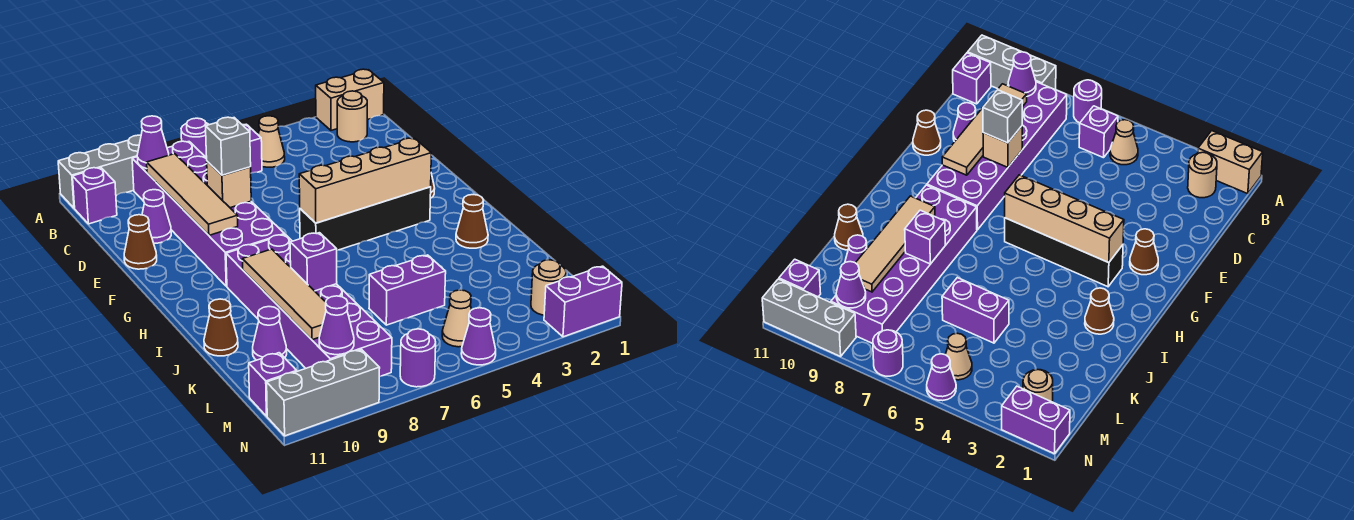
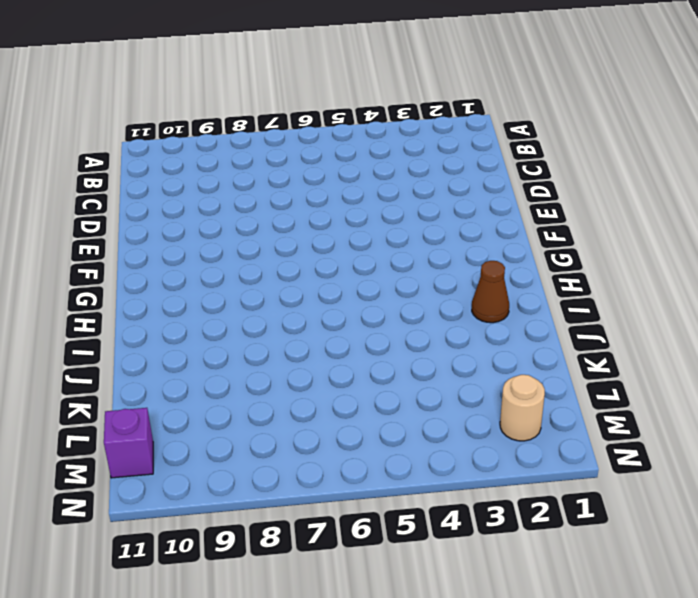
none -> tan 1x2 brick [316,69,384,130]
none -> purple 1x1 round brick [181,118,209,158]
none -> grey 1x3 brick [58,135,141,208]
none -> tan 1x1 round brick [337,91,367,142]

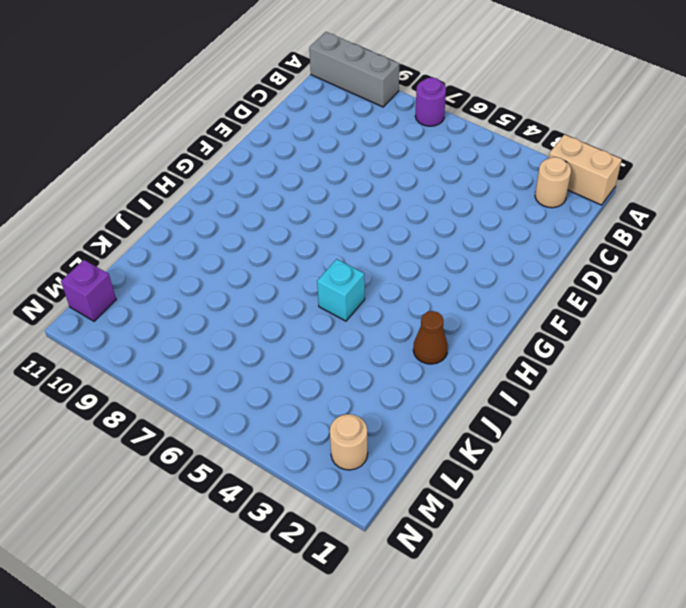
cyan 1x1 brick [317,259,365,321] -> none
none -> tan 1x1 cone [258,116,285,167]
none -> purple 1x1 brick [243,124,262,173]
none -> purple 2x6 brick [132,141,285,286]
none -> purple 1x1 brick [73,168,117,224]

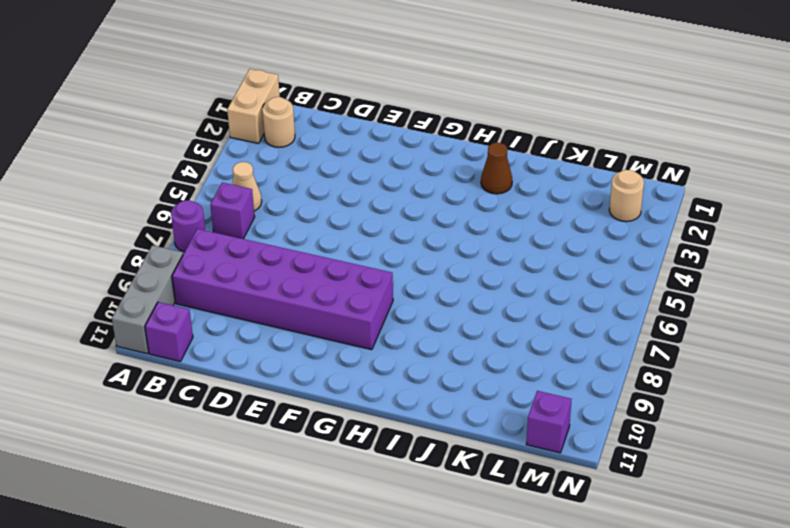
none -> purple 1x1 cone [142,190,171,243]
none -> brown 1x1 cone [124,215,157,269]
none -> brown 1x1 cone [1130,229,1158,275]
none -> black 1x4 brick [300,187,431,250]

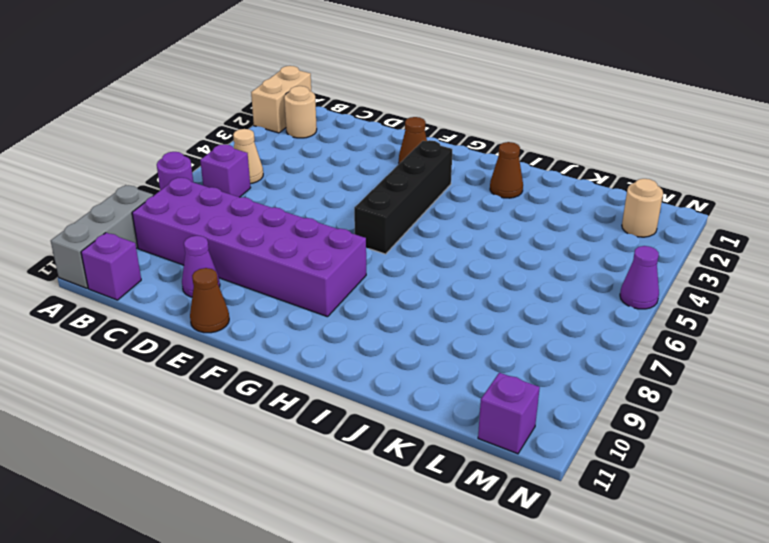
none -> purple 2x6 brick [226,235,392,377]
none -> brown 1x1 cone [204,299,238,356]
none -> purple 1x2 brick [369,255,446,325]
none -> purple 1x1 cone [253,307,287,360]

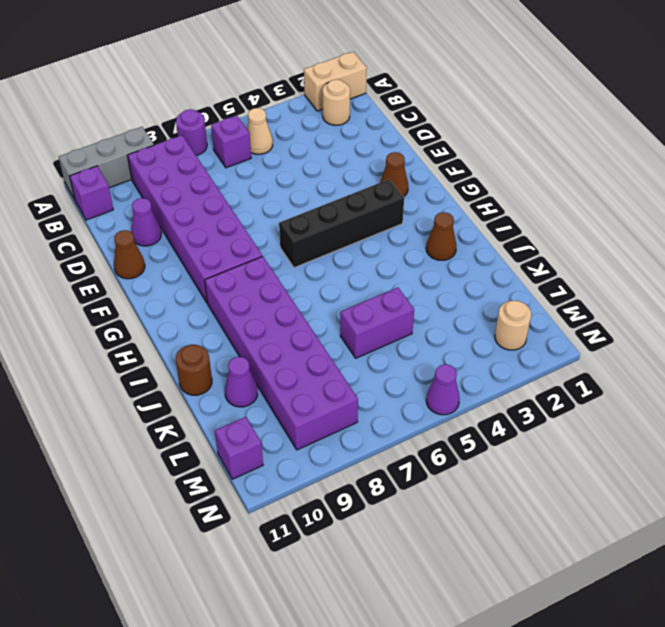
brown 1x1 round brick [176,345,212,395] -> brown 1x1 cone [204,299,238,356]
none -> tan 1x1 cone [442,290,472,347]
none -> purple 1x2 brick [544,266,622,337]
none -> purple 1x1 round brick [400,329,436,387]
none -> grey 1x3 brick [267,349,380,436]

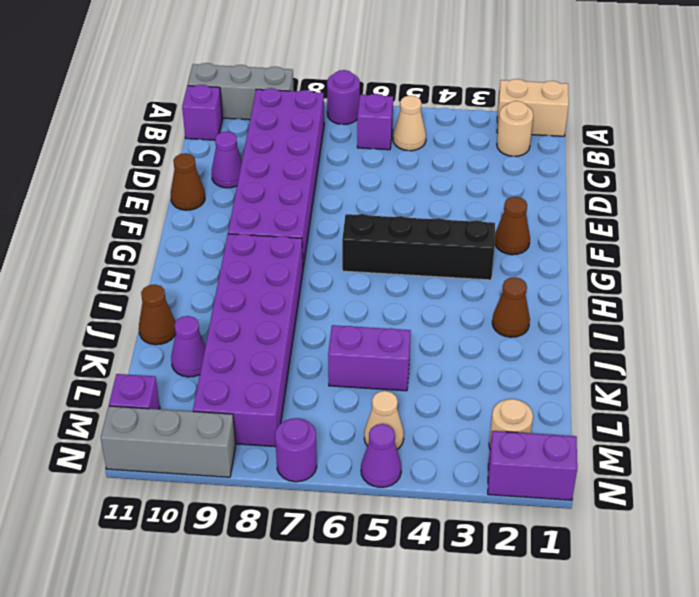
none -> purple 1x1 cone [137,116,169,169]
none -> tan 1x4 tile [147,154,238,235]
none -> tan 1x1 brick [207,161,251,208]
none -> tan 1x4 brick [299,138,431,223]

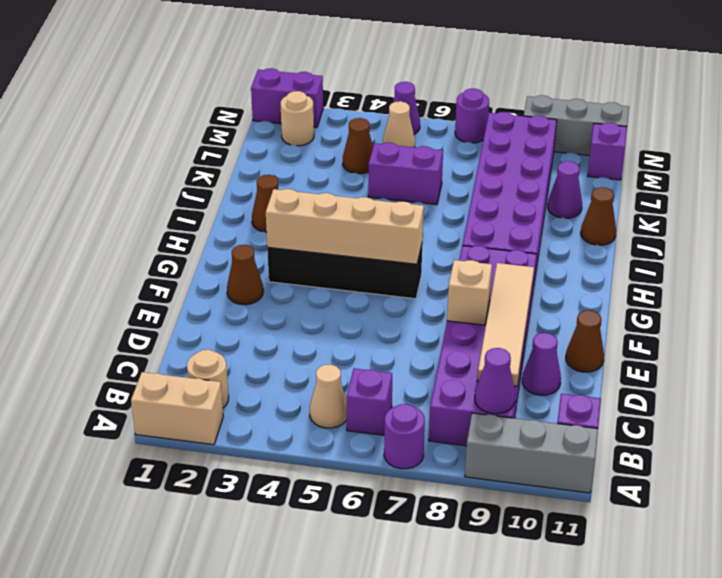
brown 1x1 cone [343,118,373,174] -> none
none -> tan 1x4 tile [243,249,326,340]
none -> purple 1x1 brick [290,233,337,291]
none -> purple 1x1 cone [319,296,354,355]
none -> grey 1x1 brick [206,117,251,175]

